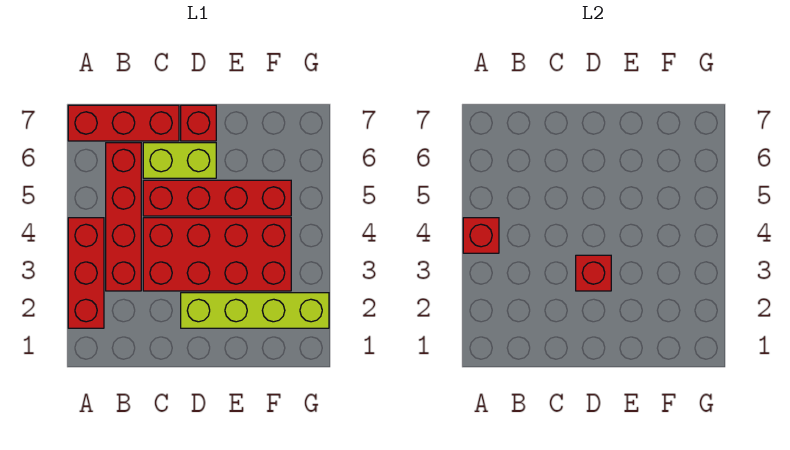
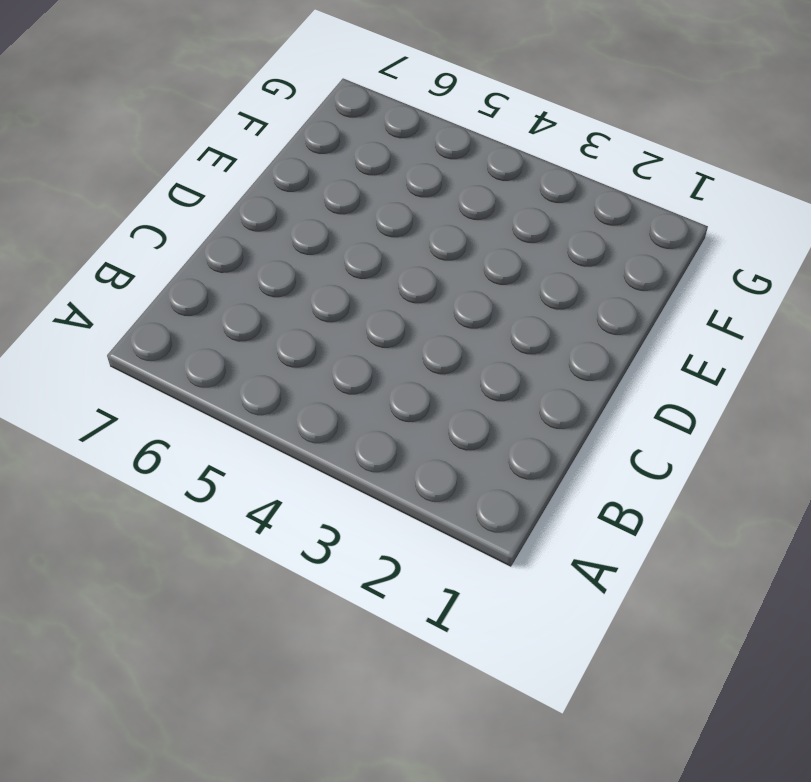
none -> red 1x3 brick [68,218,104,328]
none -> red 1x3 brick [68,105,179,141]

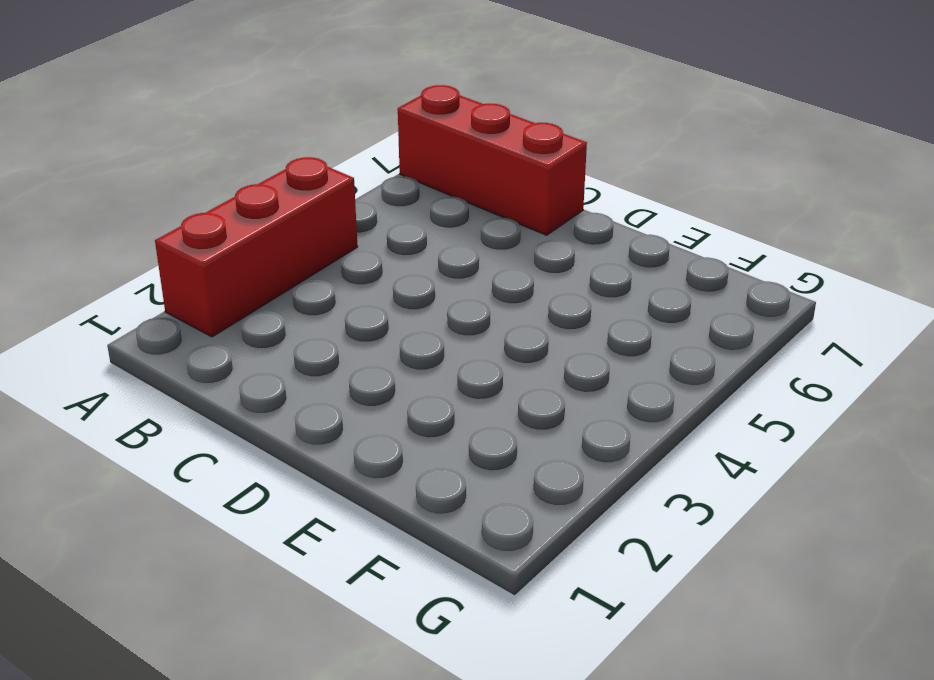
none -> red 1x4 brick [106,143,141,291]
none -> red 2x4 brick [143,218,291,291]

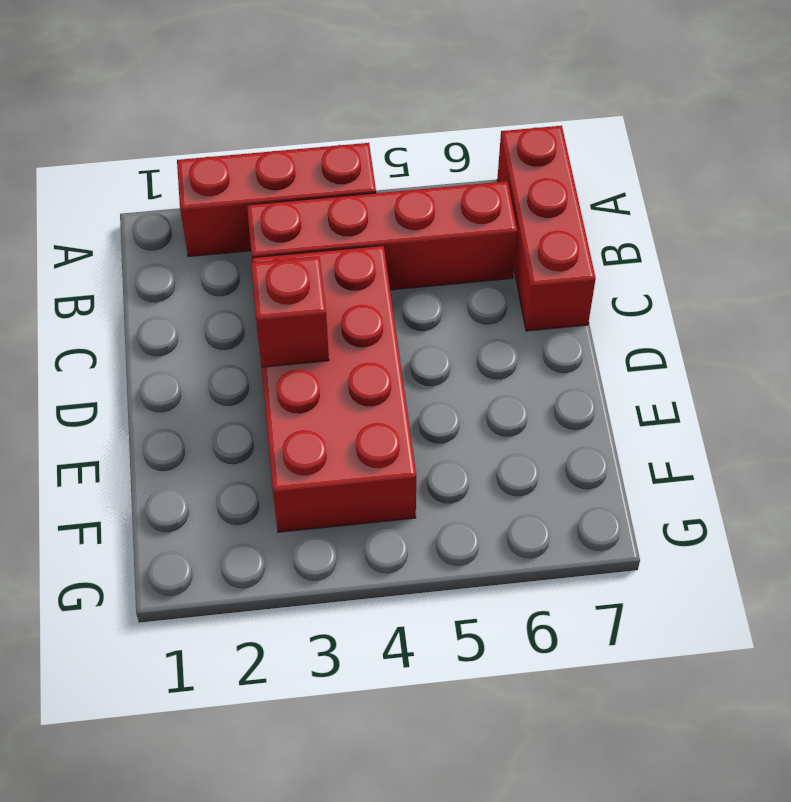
none -> red 1x4 brick [143,180,291,216]
none -> lime 1x2 brick [143,143,216,178]

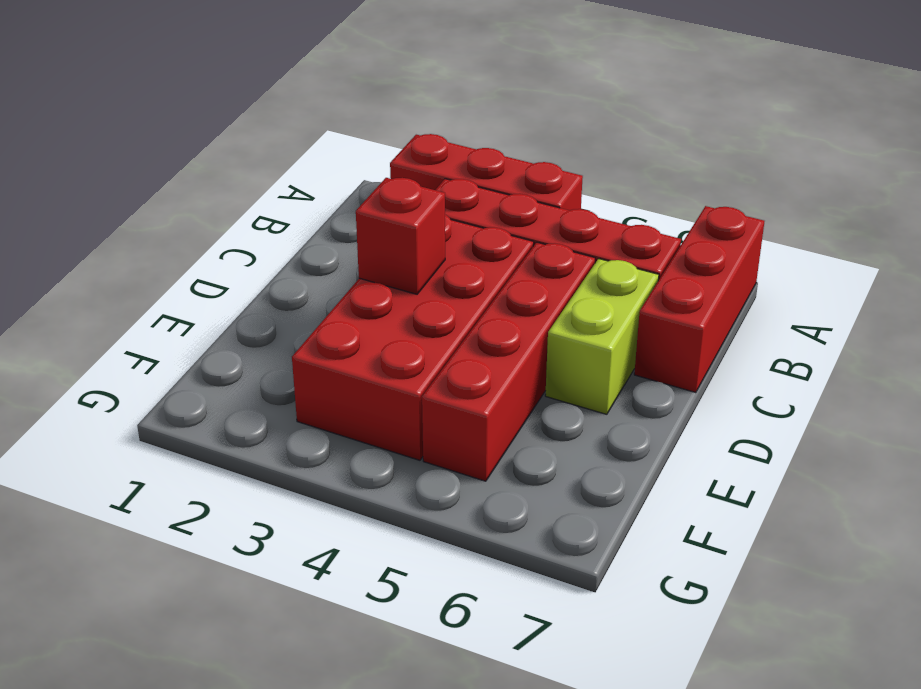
none -> lime 1x4 brick [181,293,329,328]
none -> red 1x1 brick [181,105,216,141]

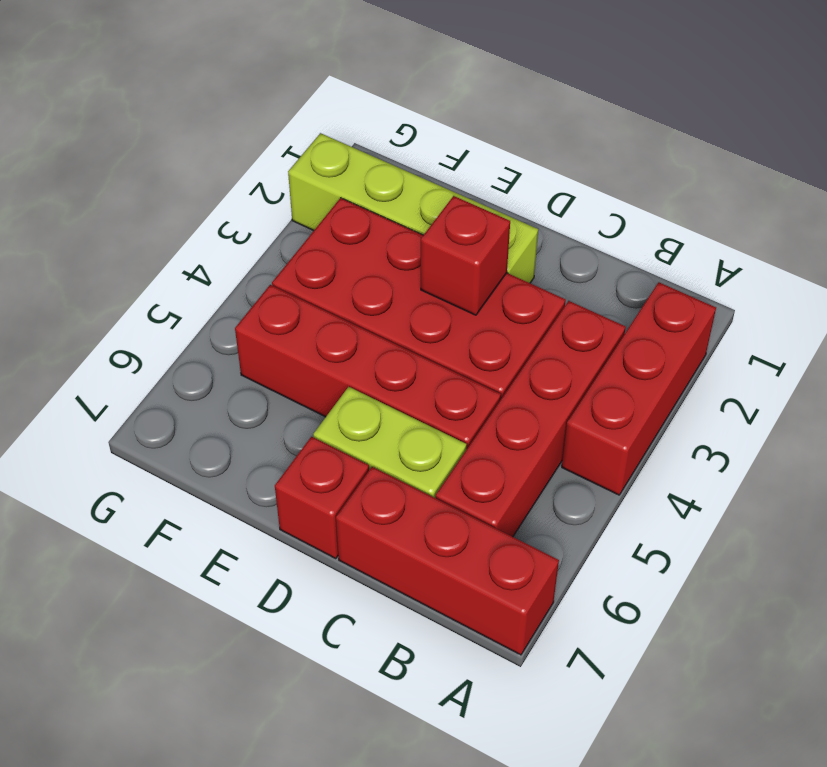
none -> red 1x1 brick [463,218,499,253]

